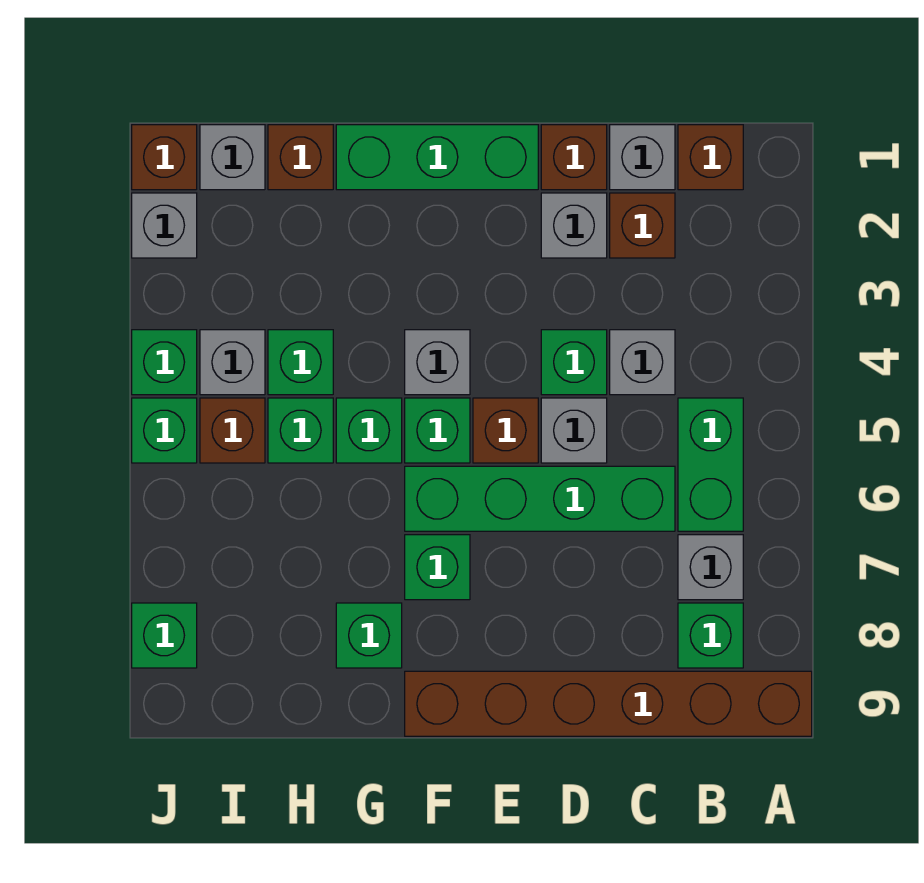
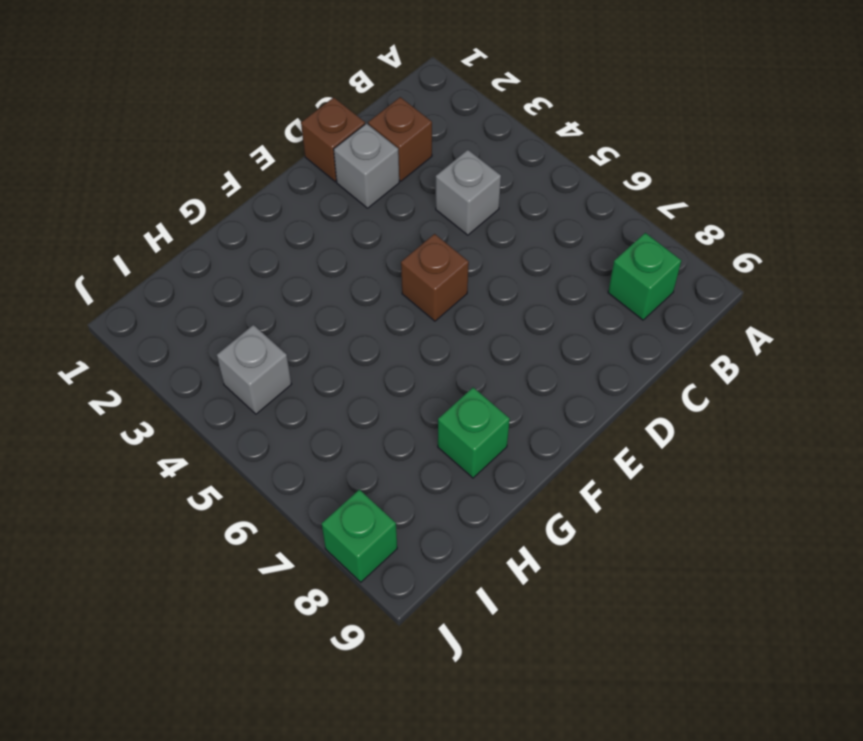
none -> brown 1x6 brick [405,671,812,736]
none -> brown 1x1 brick [678,125,743,190]
none -> green 1x2 brick [678,398,743,531]
none -> grey 1x1 brick [678,535,743,600]

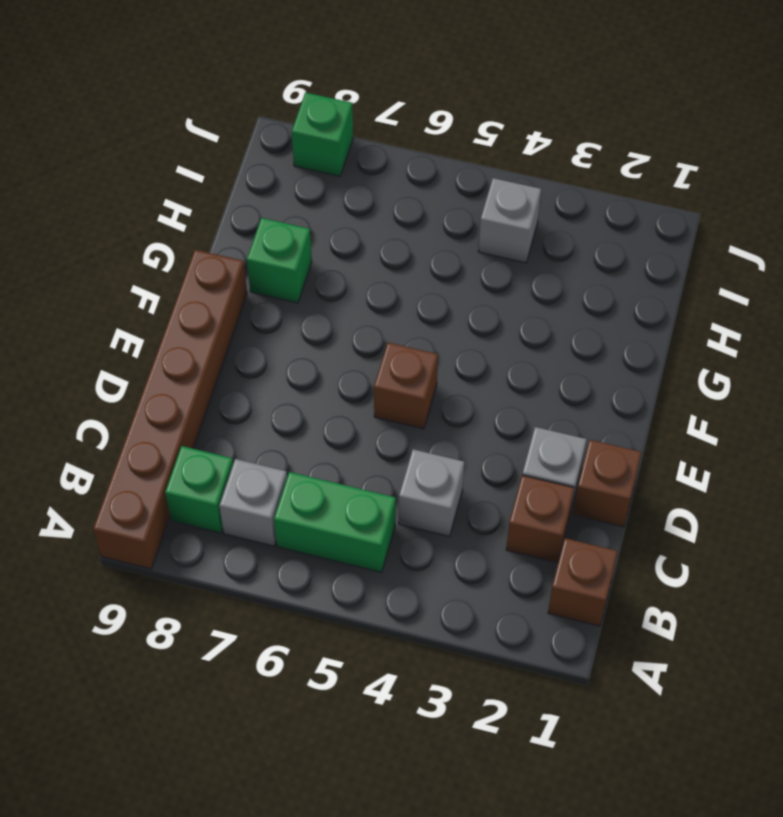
none -> grey 1x1 brick [610,125,675,190]
none -> green 1x4 brick [405,466,675,531]
none -> green 1x1 brick [541,330,607,395]
none -> grey 1x1 brick [541,398,607,463]

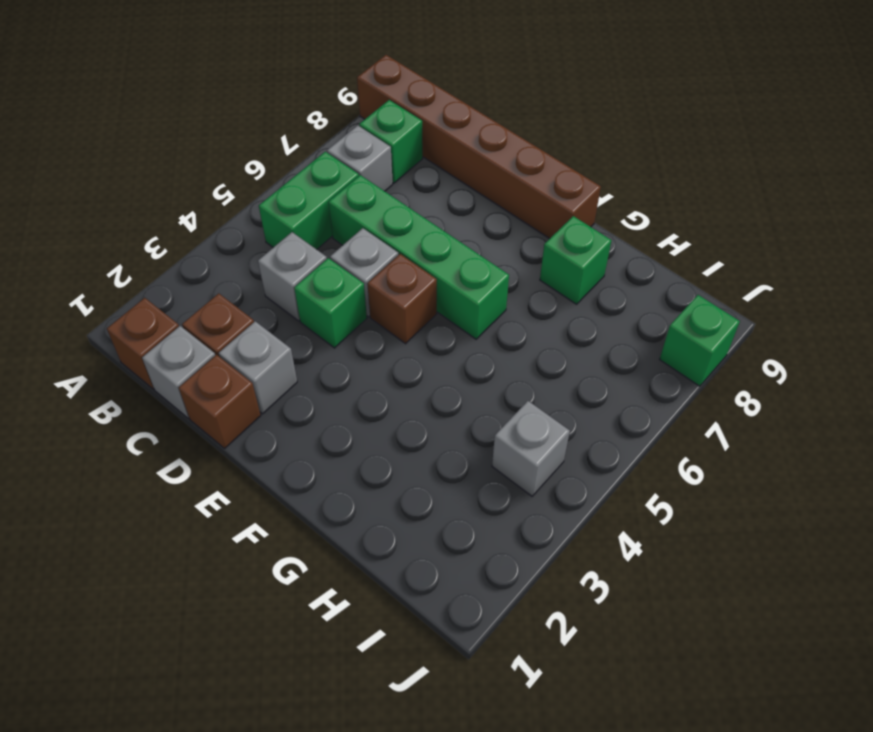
none -> green 1x3 brick [336,125,538,190]
none -> grey 1x1 brick [405,330,470,395]
none -> green 1x1 brick [405,398,470,463]
none -> green 1x1 brick [405,535,470,600]

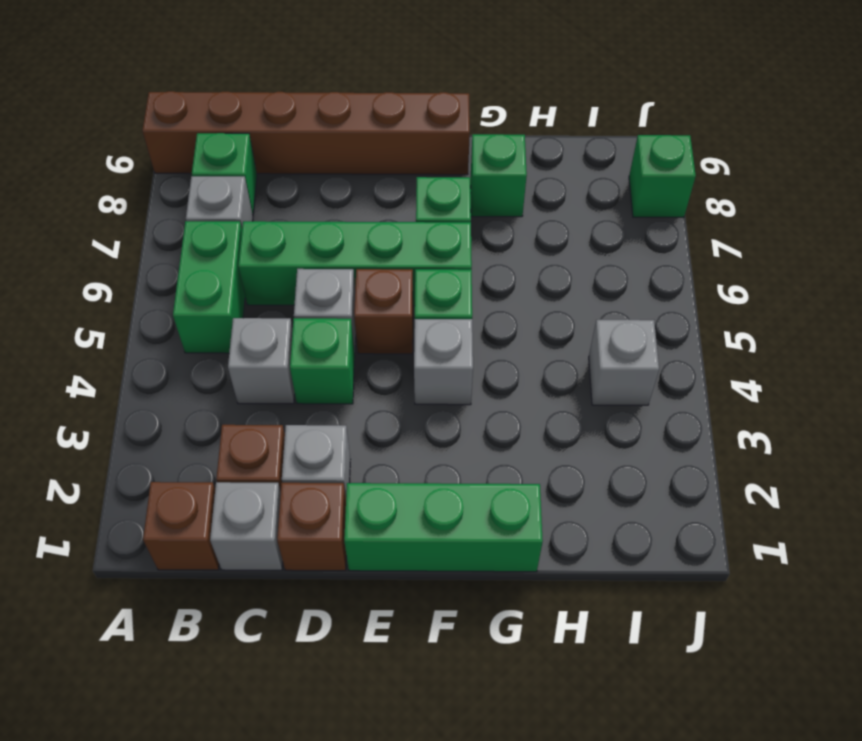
none -> green 1x1 brick [336,398,402,463]
none -> brown 1x1 brick [268,125,333,190]
none -> green 1x1 brick [268,330,333,395]
none -> green 1x1 brick [268,398,333,463]

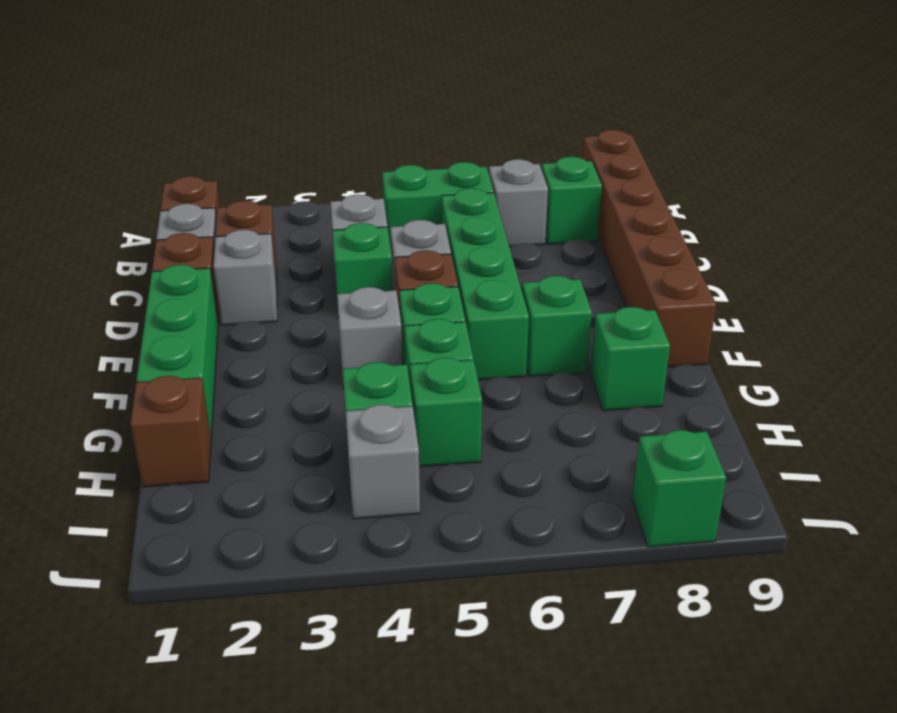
none -> grey 1x1 brick [200,125,265,190]
none -> brown 1x1 brick [200,398,265,463]
none -> brown 1x1 brick [132,125,197,190]
none -> grey 1x1 brick [132,193,197,258]

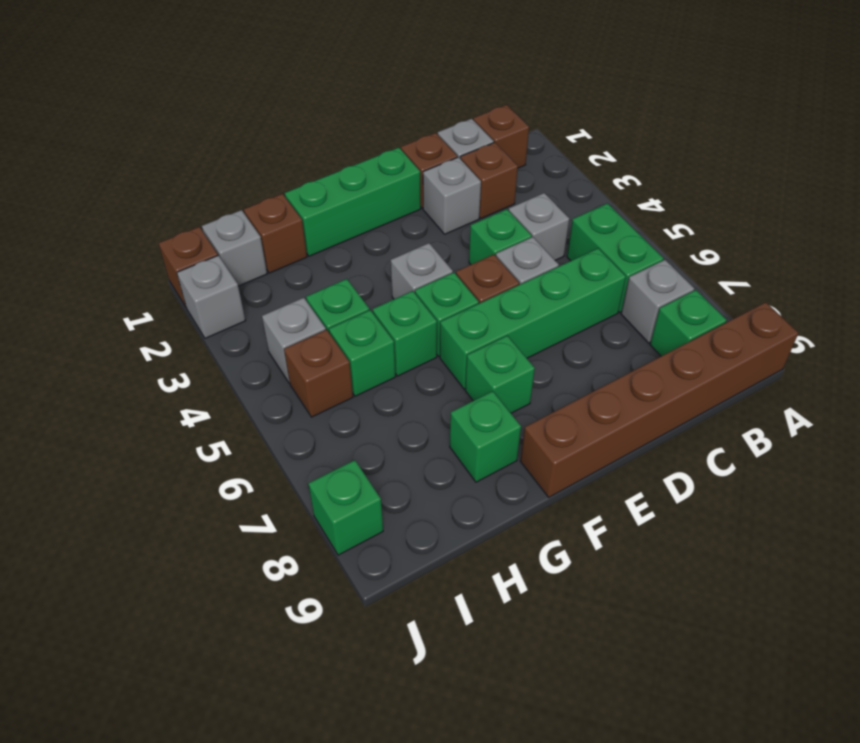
none -> green 1x1 brick [132,330,197,395]
none -> green 1x1 brick [132,398,197,463]

